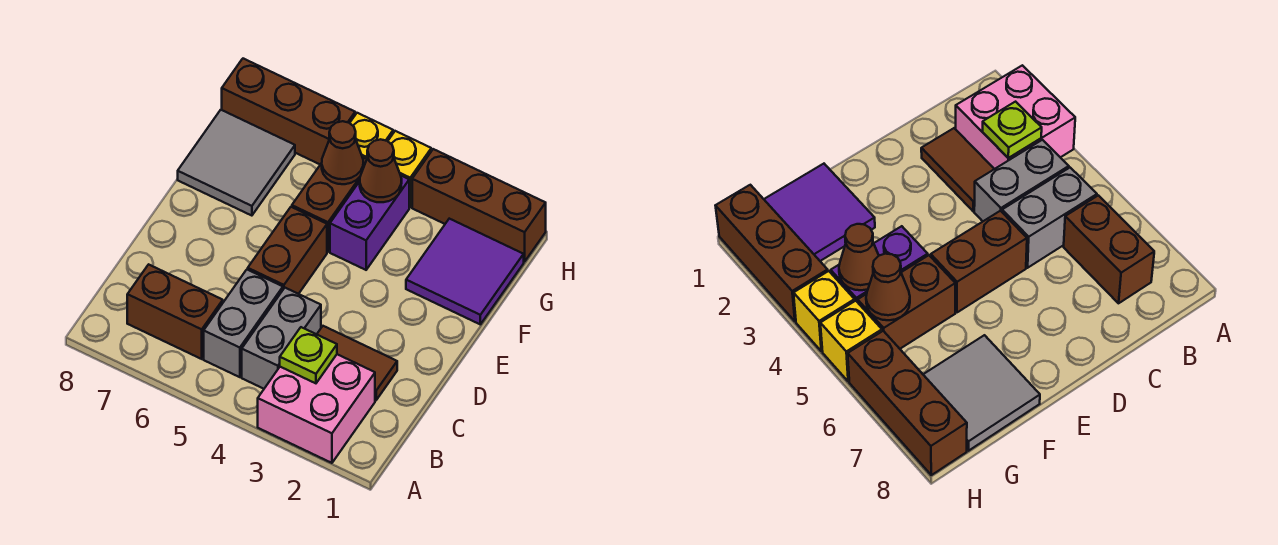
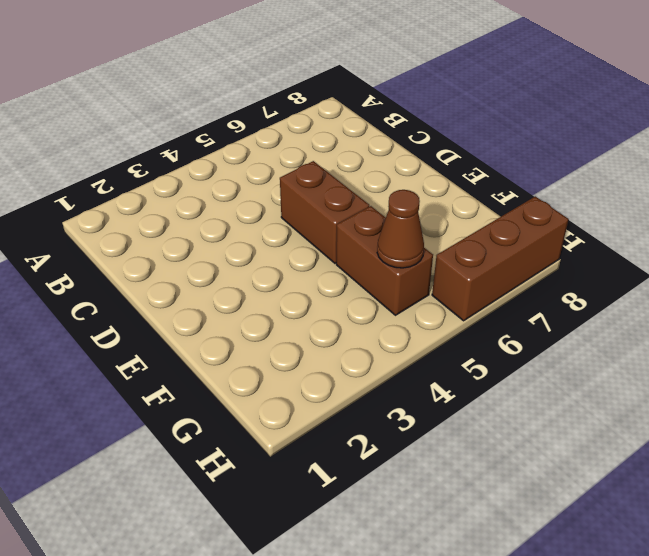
none -> pink 2x2 brick [258,354,375,463]
none -> grey 1x2 brick [242,288,321,389]
none -> grey 1x2 brick [204,269,283,377]

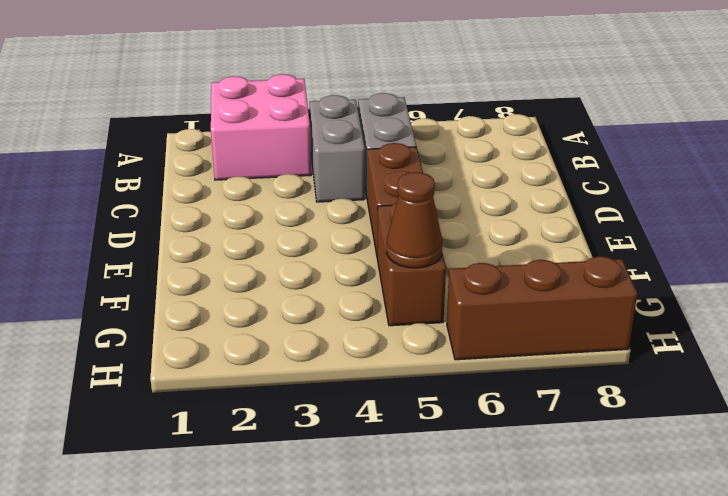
none -> brown 1x2 brick [127,264,223,359]
none -> brown 1x2 tile [317,326,397,400]
none -> purple 2x2 tile [406,219,524,324]

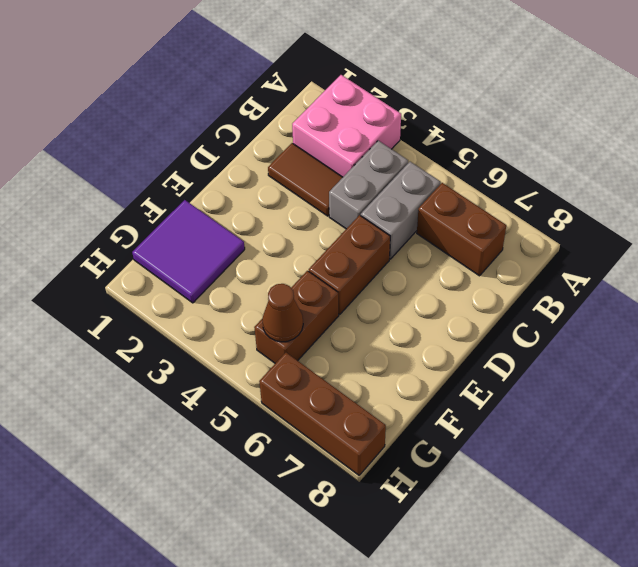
none -> purple 1x2 brick [330,176,409,270]
none -> grey 2x2 tile [178,110,295,216]
none -> brown 1x3 brick [412,149,546,262]

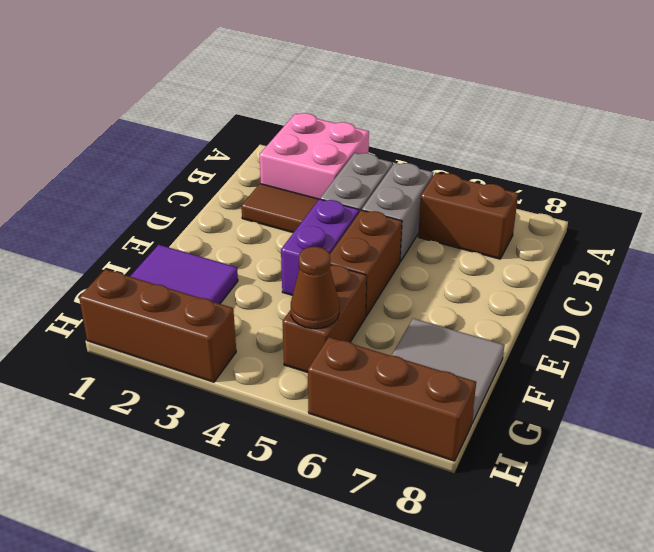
purple 1x2 brick [281,199,359,295] -> purple 1x2 brick moved to [330,176,409,270]
none -> yellow 1x1 brick [388,131,431,207]
none -> yellow 1x1 brick [350,113,393,159]
none -> lime 1x1 plate [280,327,337,383]

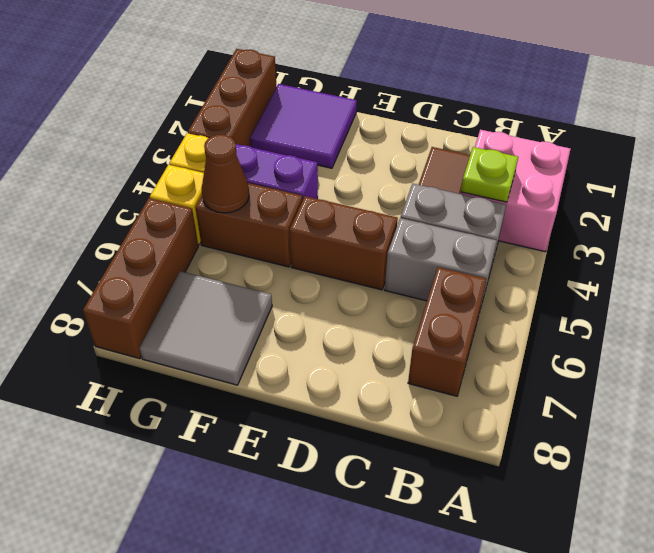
none -> brown 1x1 cone [360,139,402,202]

